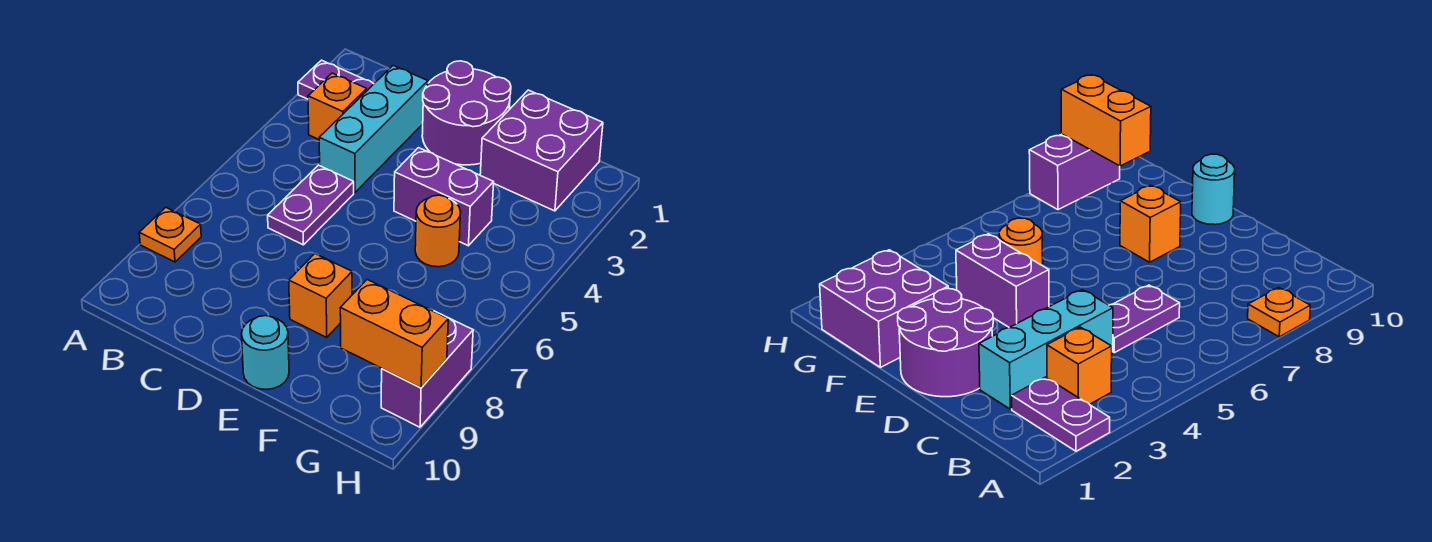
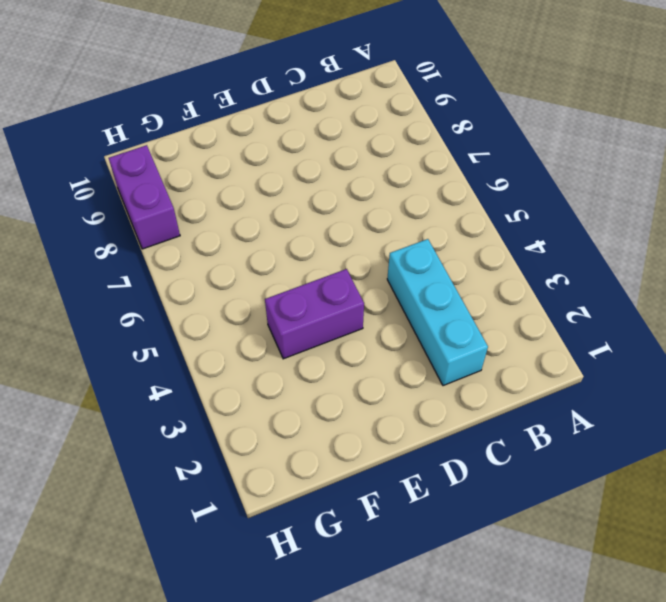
none -> purple 1x2 plate [298,60,374,99]
none -> orange 1x1 plate [139,207,201,262]
none -> orange 1x1 brick [308,73,367,139]

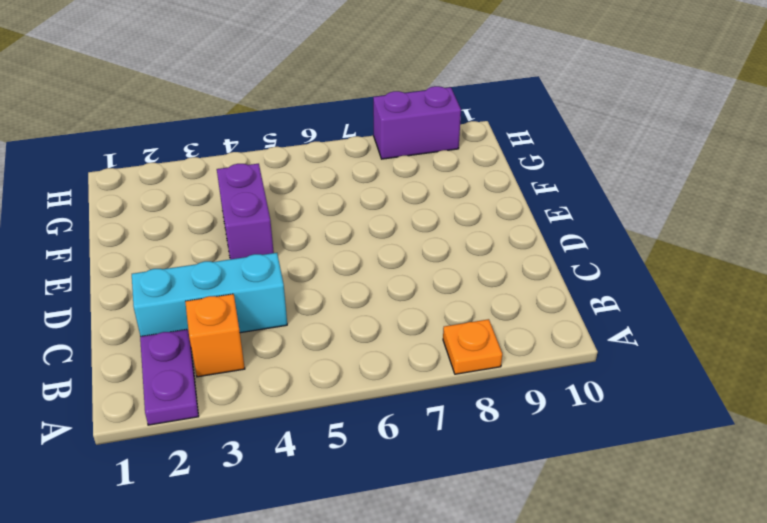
none -> purple 1x2 plate [268,165,354,245]
none -> purple 2x2 round brick [422,61,511,165]
none -> orange 1x1 brick [289,254,352,337]

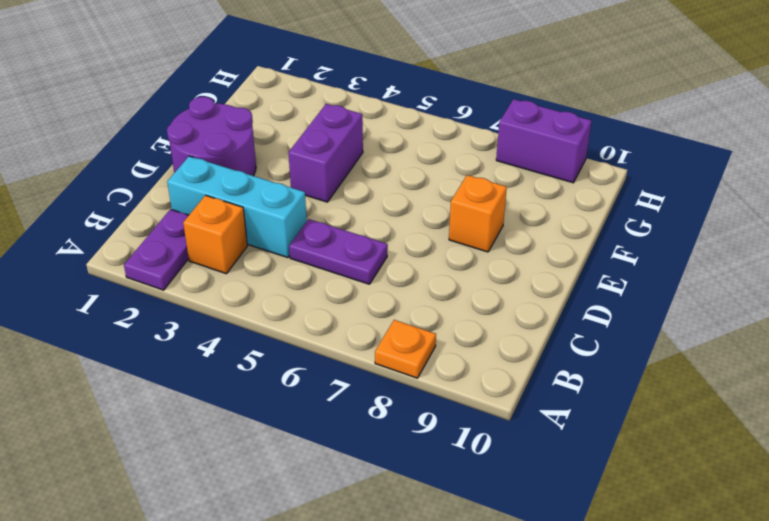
none -> cyan 1x1 round brick [242,316,289,390]
none -> purple 2x2 brick [480,90,603,211]
none -> orange 1x1 round brick [415,195,461,267]

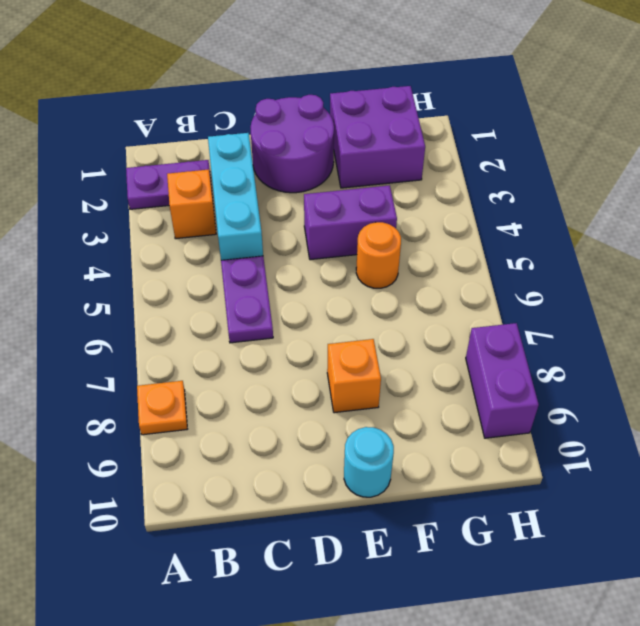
none -> orange 1x2 brick [340,280,448,388]

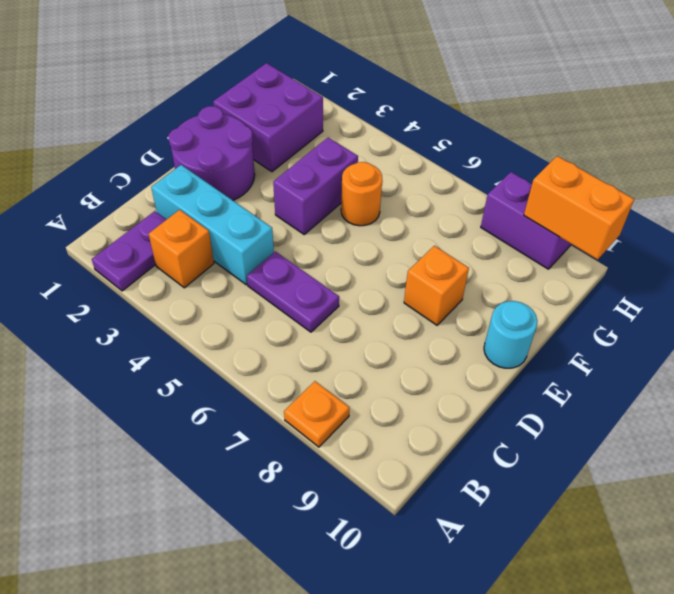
orange 1x2 brick [524,156,634,260] -> orange 1x2 brick turned to [340,280,448,388]

